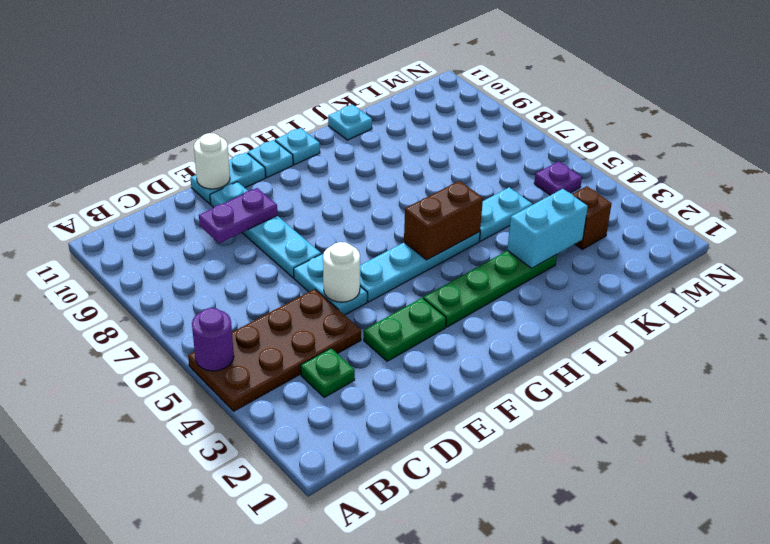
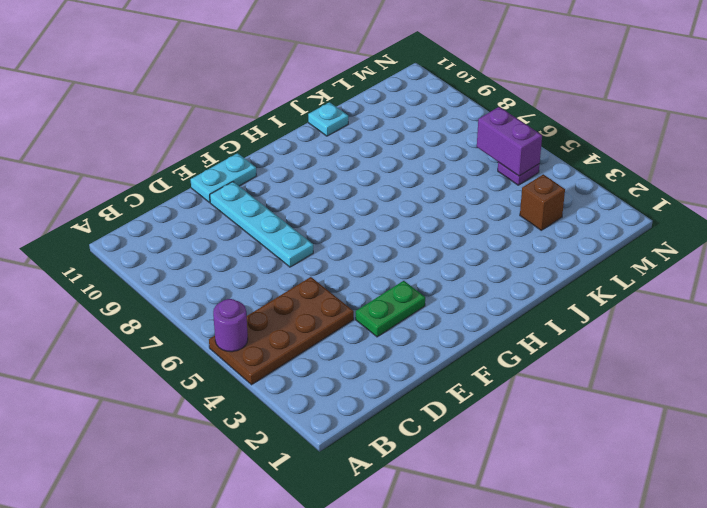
purple 1x2 brick [477,107,542,176] -> none
none -> green 1x1 plate [301,348,355,397]
none -> cyan 1x2 plate [294,254,367,315]
none -> cyan 1x4 plate [360,232,480,302]

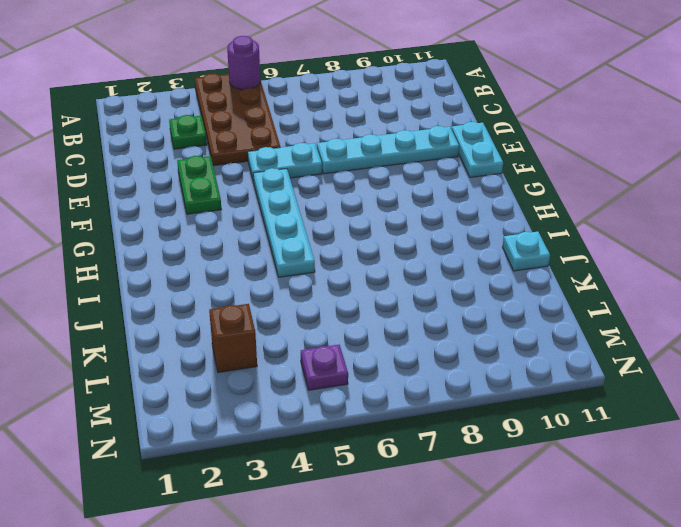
none -> green 1x4 plate [423,250,557,327]
none -> cyan 1x1 plate [248,140,293,177]
none -> cyan 1x1 plate [275,128,320,165]

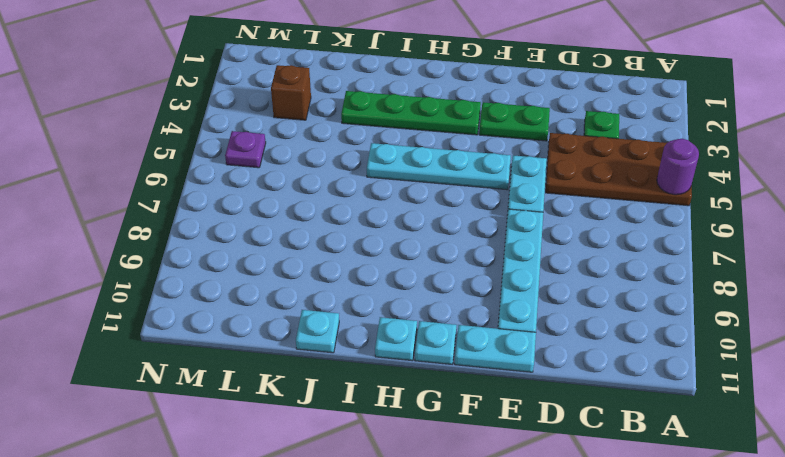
none -> cyan 1x2 plate [479,187,532,241]
none -> purple 1x2 plate [199,188,277,243]
none -> white 1x1 round brick [323,242,360,302]

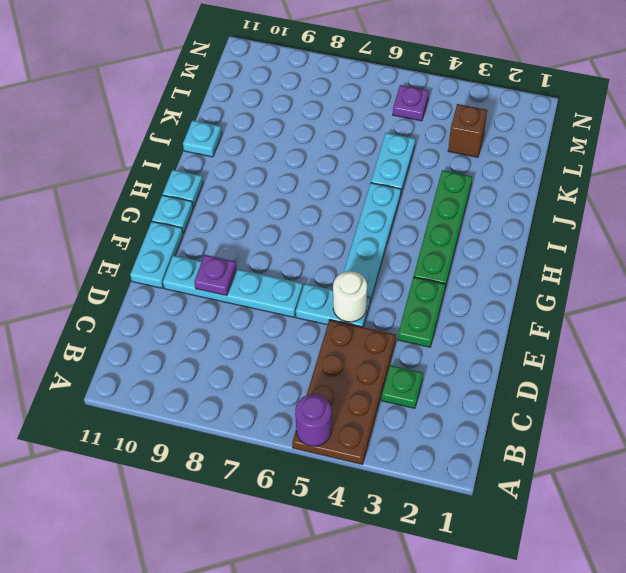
purple 1x1 plate [194,255,237,296] -> purple 1x2 plate [199,188,277,243]
none -> white 1x1 round brick [194,133,230,189]
none -> brown 1x2 brick [404,181,483,260]
none -> cyan 1x2 brick [507,189,588,268]

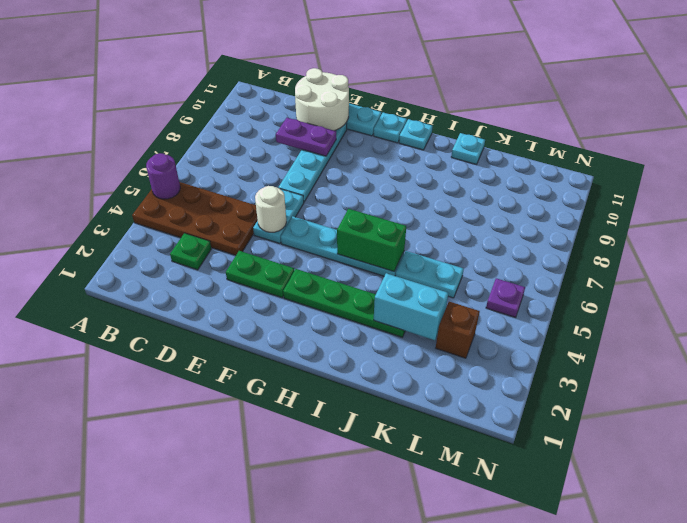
white 2x2 round brick [295,68,349,131] -> white 1x1 round brick [194,133,230,189]
green 1x2 brick [337,209,406,271] -> brown 1x2 brick [404,181,483,260]

